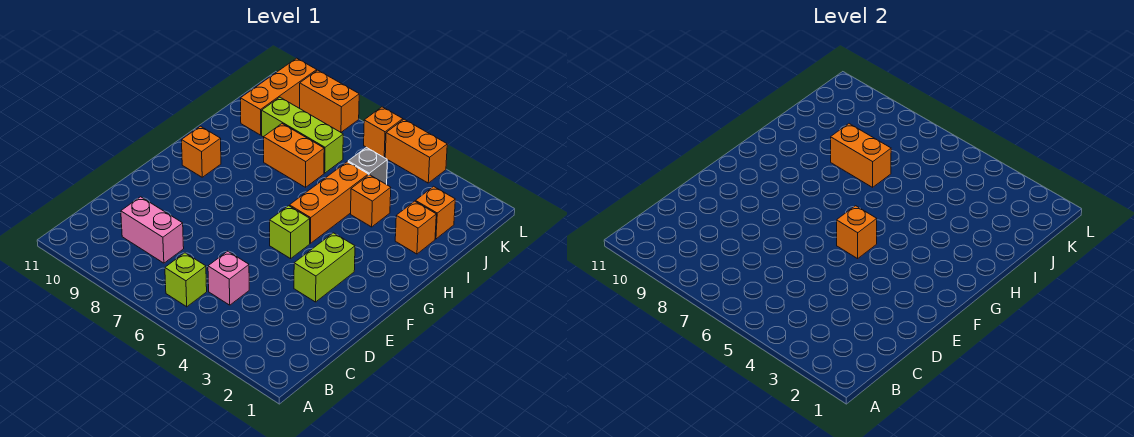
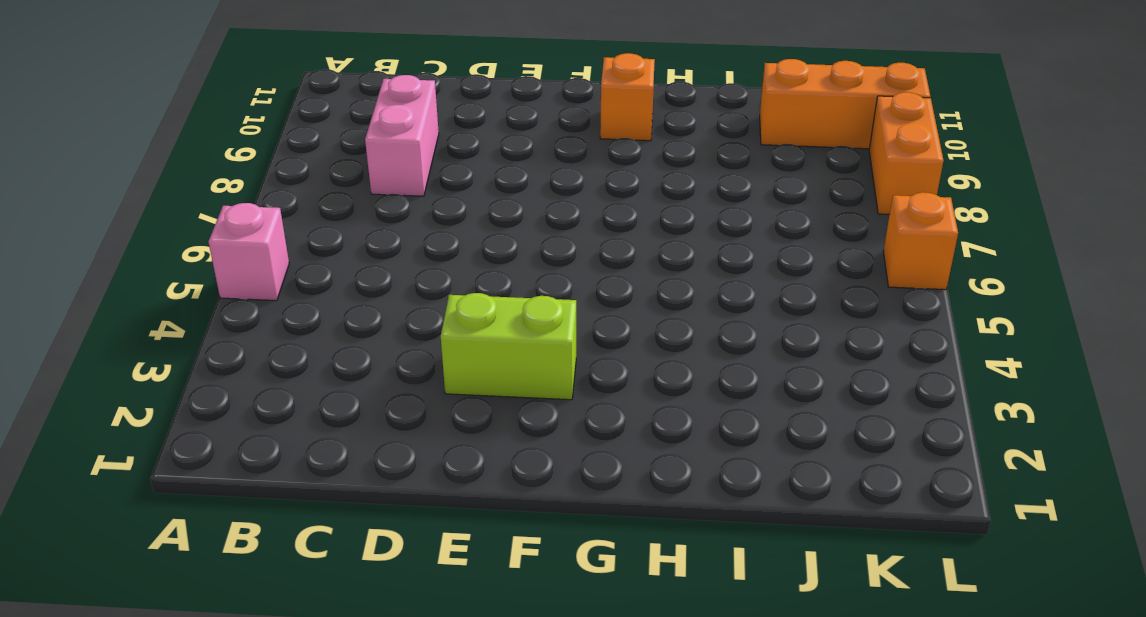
pink 1x1 brick [209,203,289,301] -> pink 1x1 brick moved to [208,251,249,305]
none -> lime 1x1 brick [165,253,207,307]
none -> lime 1x1 brick [270,206,310,259]
none -> orange 1x3 brick [290,162,368,243]

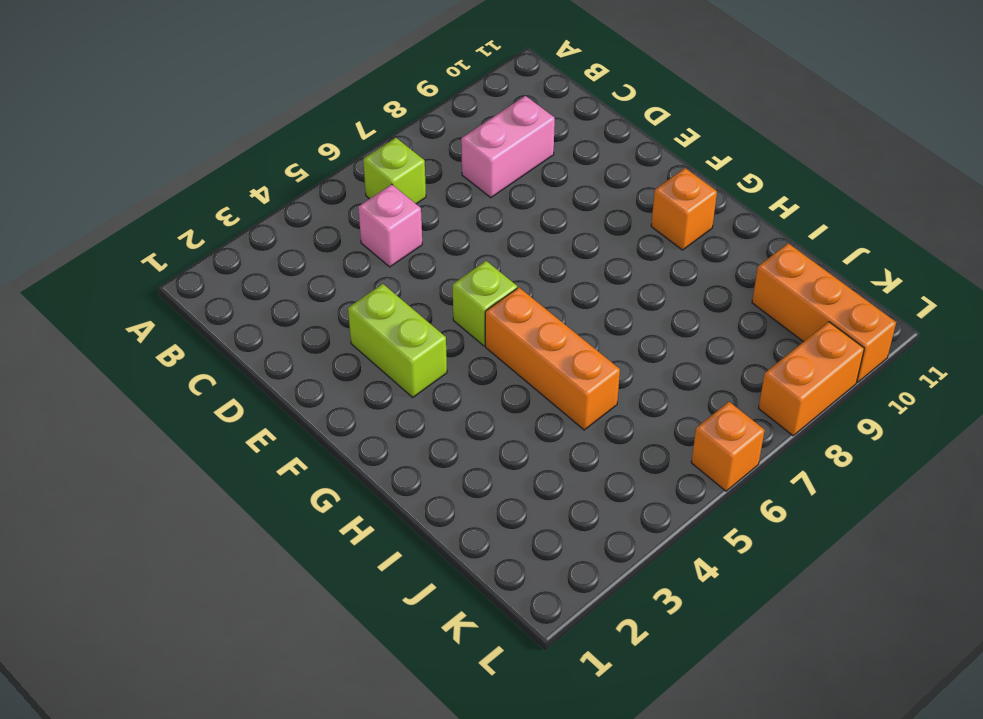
none -> orange 1x1 brick [395,201,436,254]
none -> orange 1x1 brick [351,175,391,227]
none -> orange 1x2 brick [264,124,324,187]

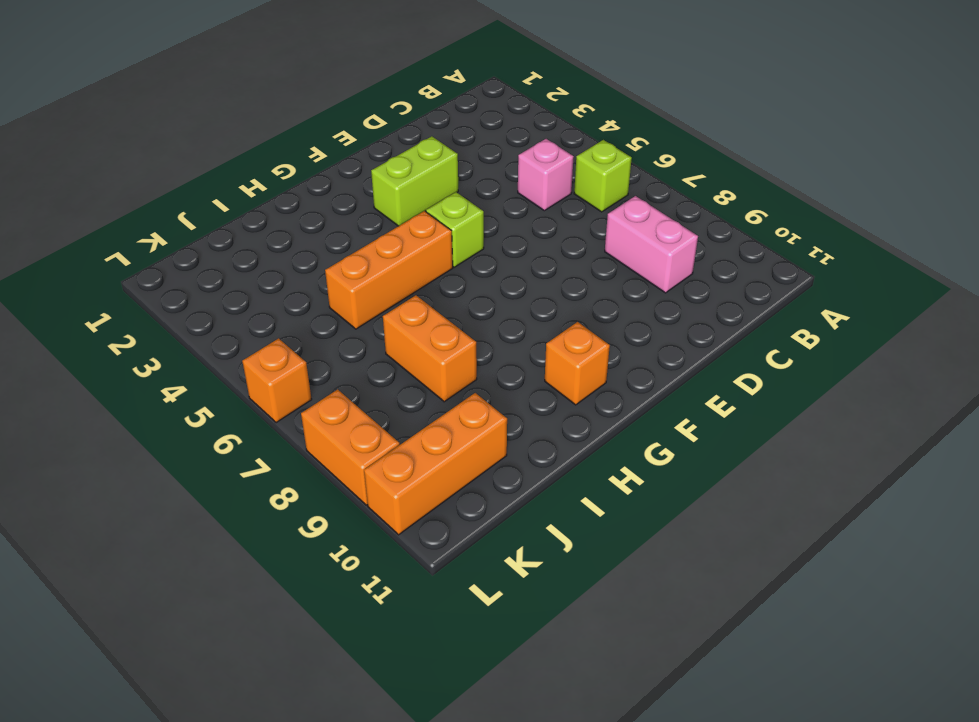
none -> orange 1x1 brick [395,201,436,254]
none -> orange 1x1 brick [351,175,391,227]
none -> orange 1x1 brick [415,186,455,239]

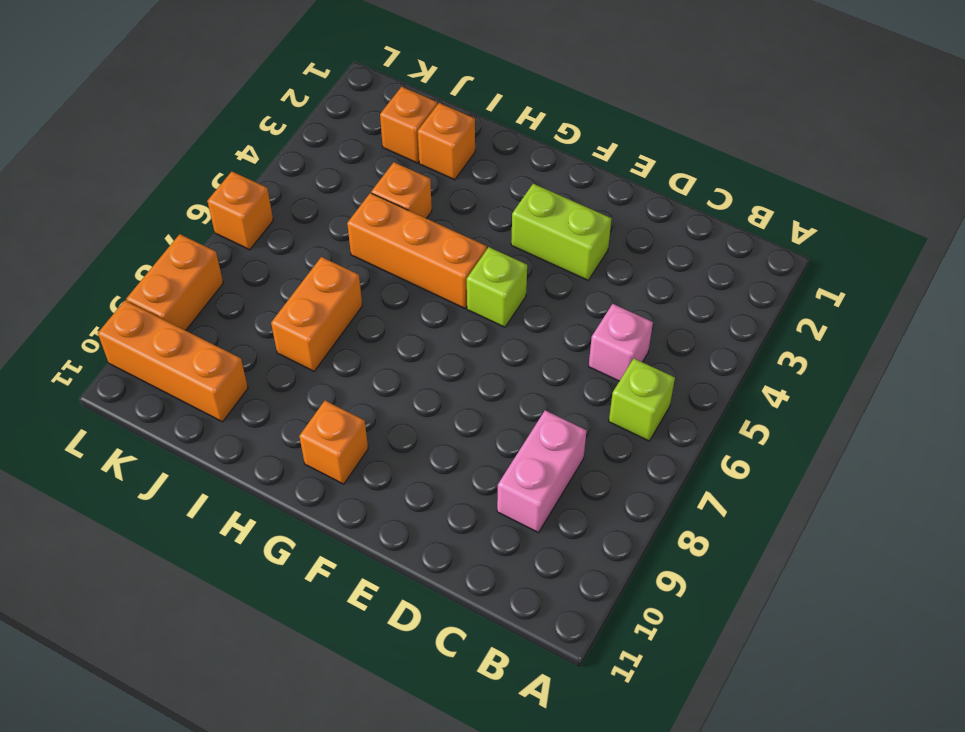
none -> grey 1x1 brick [348,147,387,185]
none -> lime 1x3 brick [262,97,343,173]
none -> orange 1x2 brick [385,119,447,183]

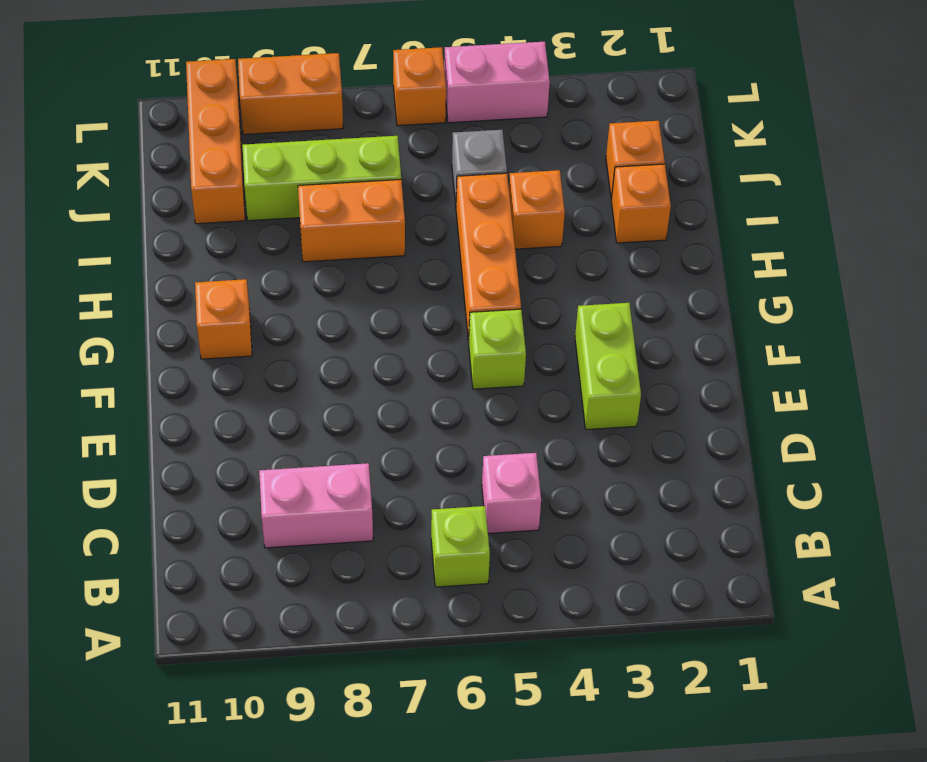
pink 1x2 brick [444,42,550,123] -> orange 1x2 brick [385,119,447,183]
none -> orange 1x1 brick [837,206,877,259]
none -> orange 1x2 brick [831,124,891,187]

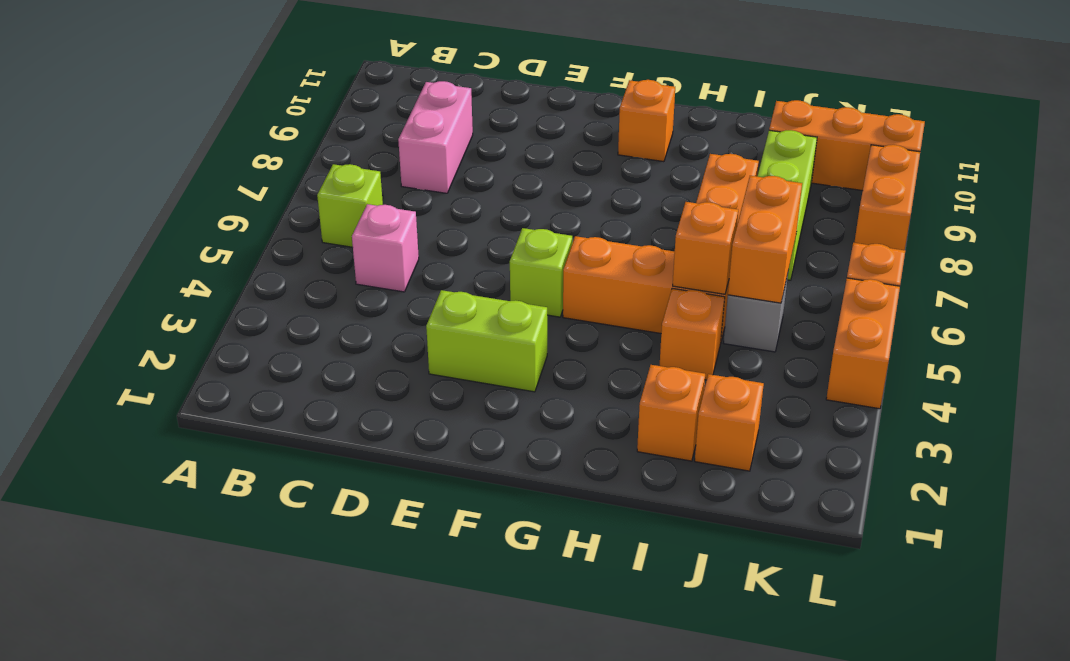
orange 1x1 brick [673,202,738,294] -> orange 1x1 brick moved to [837,206,877,259]
orange 1x2 brick [728,176,802,303] -> orange 1x2 brick moved to [831,124,891,187]

